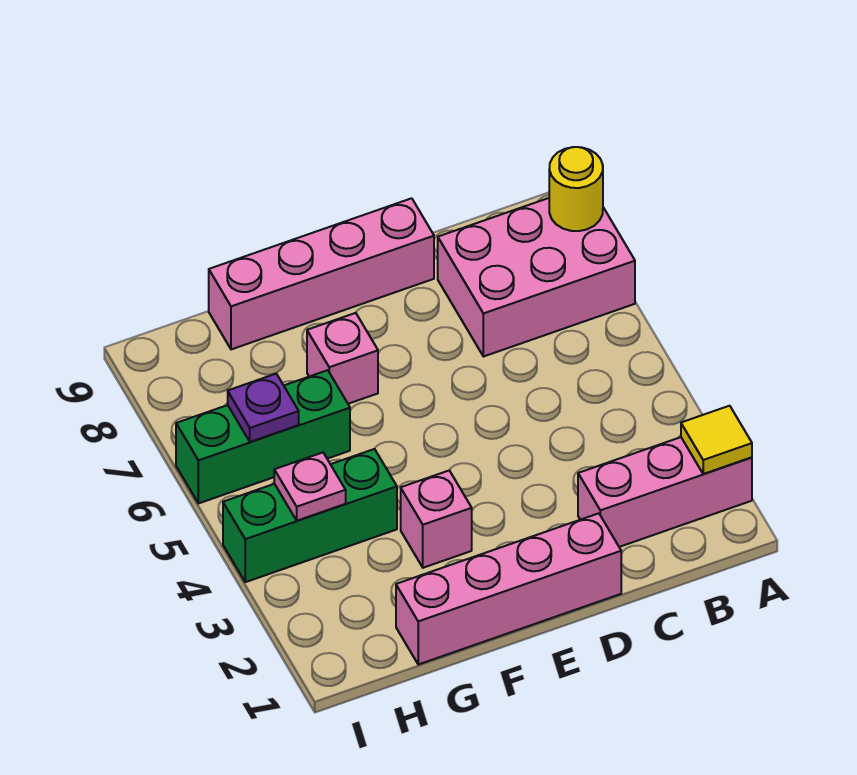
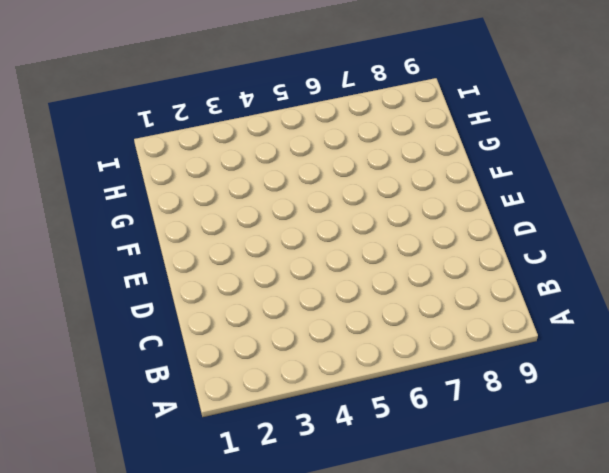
none -> pink 1x3 brick [578,437,752,547]
none -> pink 2x3 brick [438,198,635,357]
none -> pink 1x4 brick [396,513,621,664]

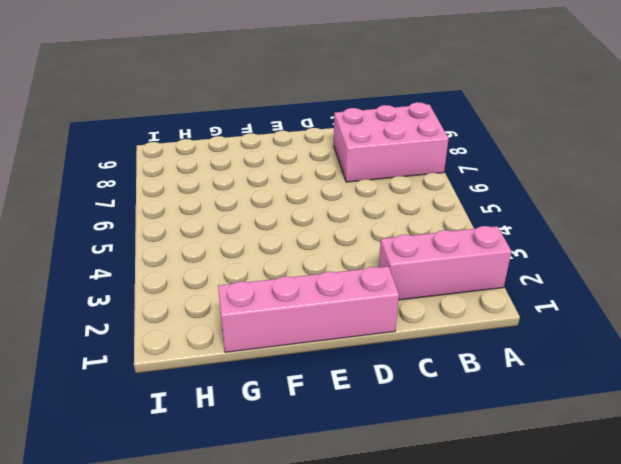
none -> pink 1x4 brick [209,198,434,349]
none -> pink 1x1 brick [401,470,472,568]
none -> pink 1x1 brick [307,313,378,404]

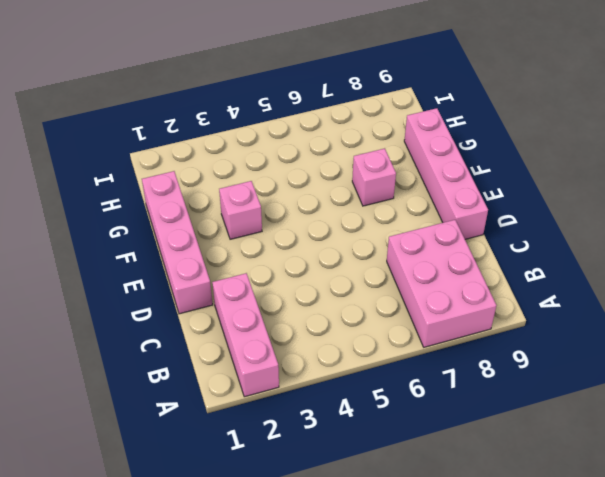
none -> green 1x3 brick [223,449,397,582]
none -> green 1x3 brick [176,370,350,503]
none -> yellow 1x1 tile [681,406,752,474]

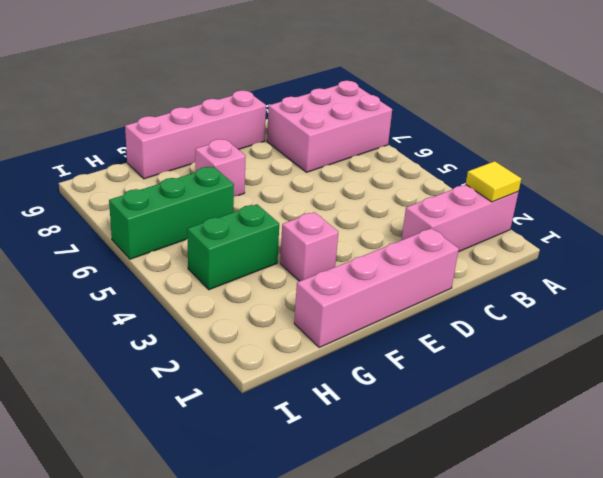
green 1x2 brick [187,204,279,290] -> green 1x3 brick [223,449,397,582]
none -> yellow 1x1 round brick [549,147,603,231]
none -> pink 1x1 plate [274,453,346,521]
none -> purple 1x1 plate [228,374,299,442]

